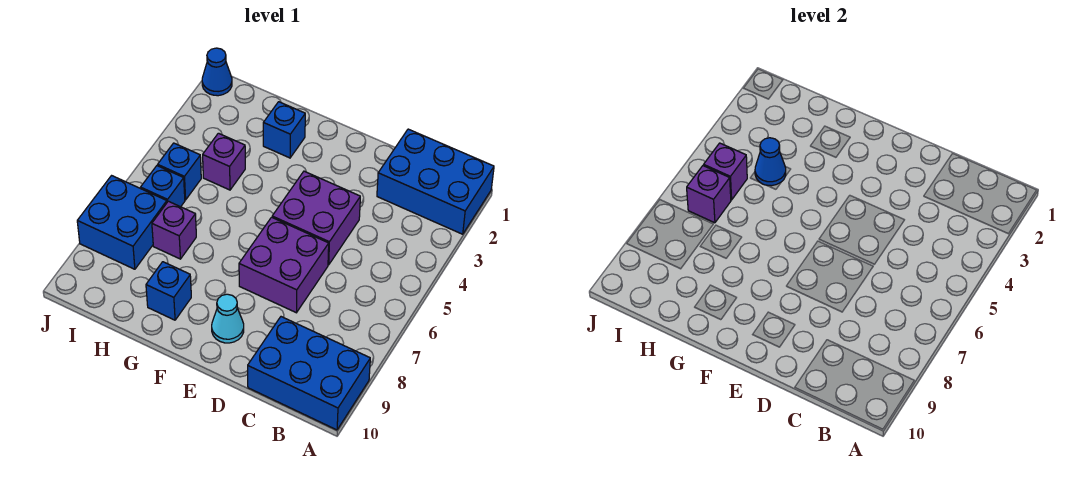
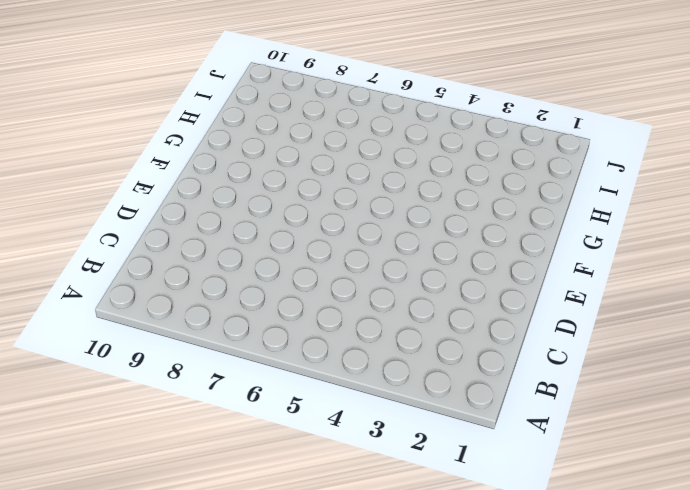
none -> blue 2x3 brick [377,129,494,234]
none -> blue 2x3 brick [248,317,370,430]
none -> purple 2x2 brick [272,171,360,265]

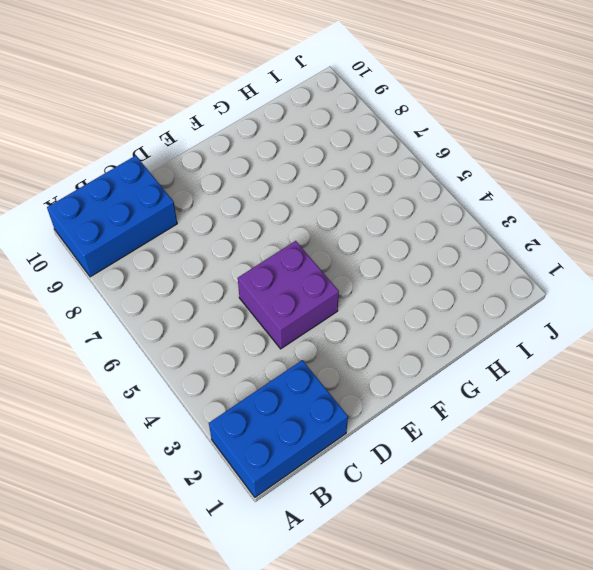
none -> purple 2x2 brick [239,217,329,313]
none -> cyan 1x1 cone [212,294,244,343]
none -> blue 1x1 brick [263,102,305,158]

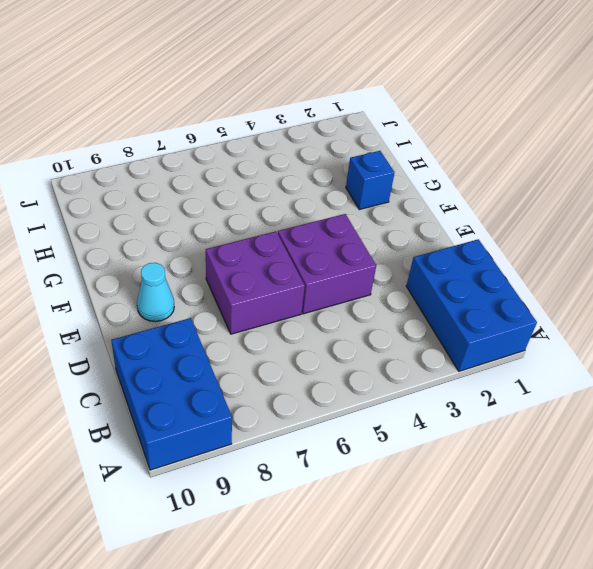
none -> blue 1x1 brick [146,262,191,320]
none -> purple 1x1 brick [203,133,245,190]
none -> purple 1x1 brick [152,201,196,259]

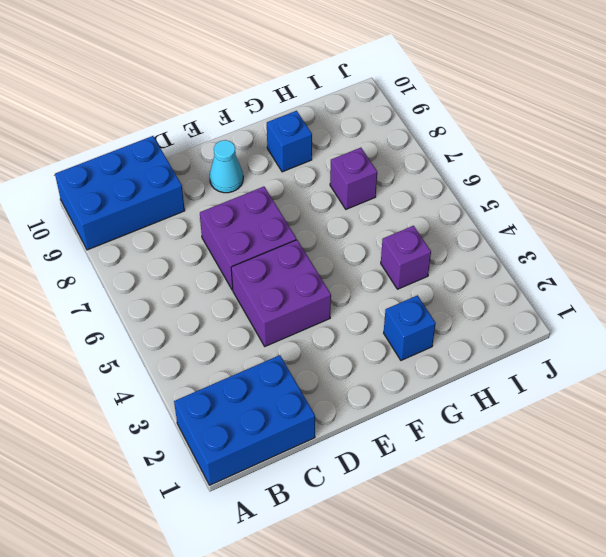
none -> blue 1x1 brick [158,143,201,200]
none -> blue 1x1 brick [141,166,185,207]
none -> blue 2x2 brick [77,176,167,269]

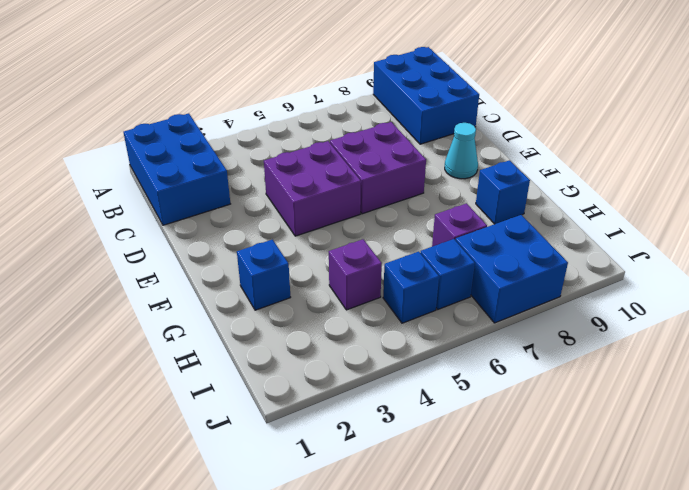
none -> blue 1x1 cone [202,48,232,96]
none -> blue 1x1 cone [755,138,786,186]
none -> purple 1x1 brick [704,143,747,200]

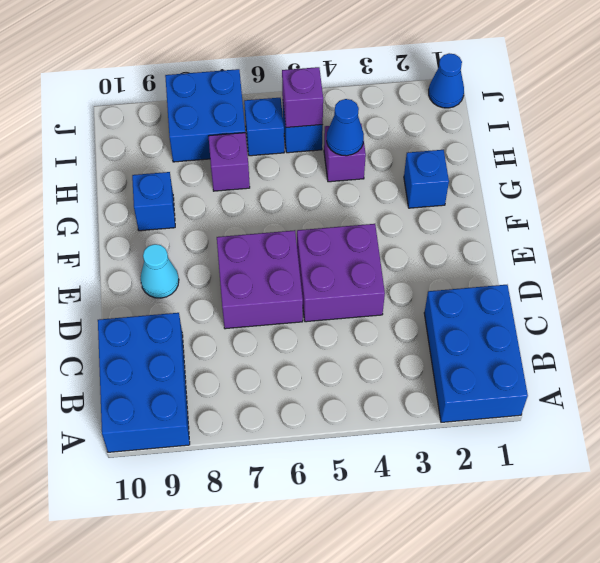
none -> purple 1x1 brick [687,166,731,223]

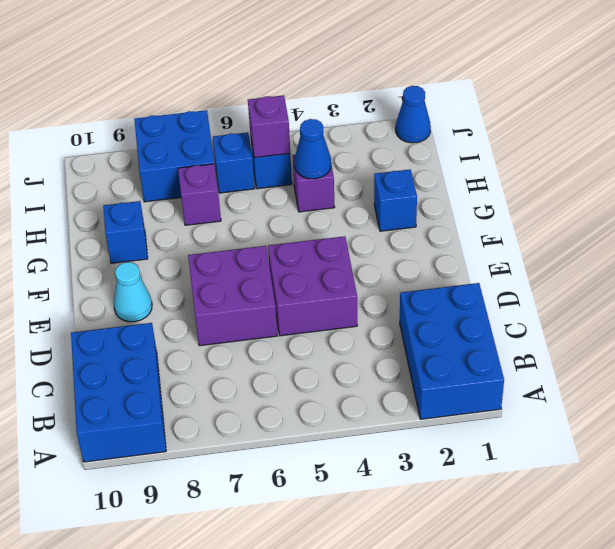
none -> purple 1x1 brick [687,166,731,223]

